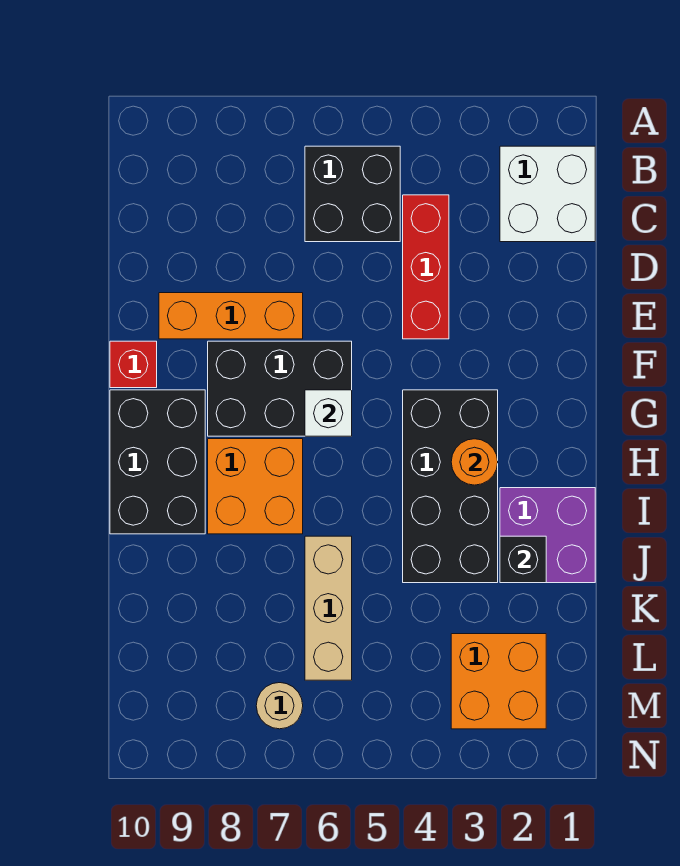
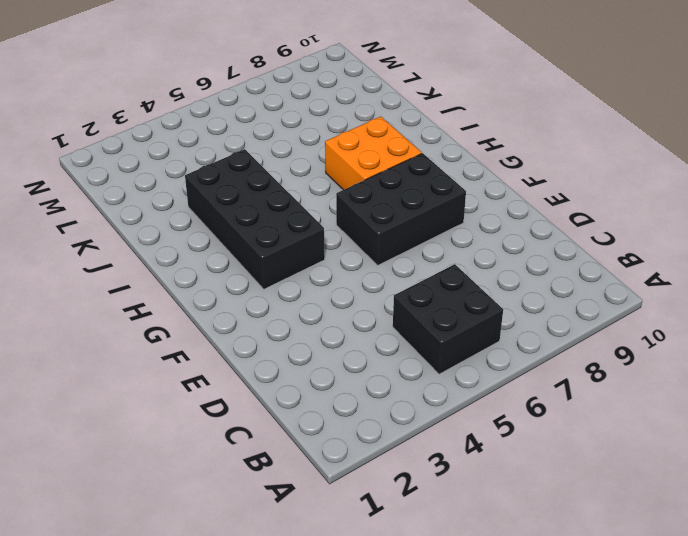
none -> white 2x2 brick [500,146,595,242]
none -> red 1x3 brick [403,195,449,339]
none -> orange 1x3 brick [159,293,303,339]

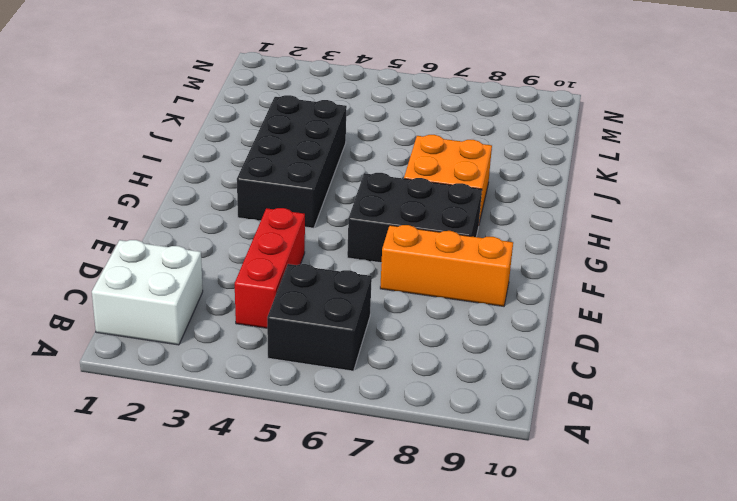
none -> red 1x1 brick [110,341,157,388]
none -> black 2x3 brick [110,390,205,534]
none -> purple 2x2 brick [500,488,595,583]

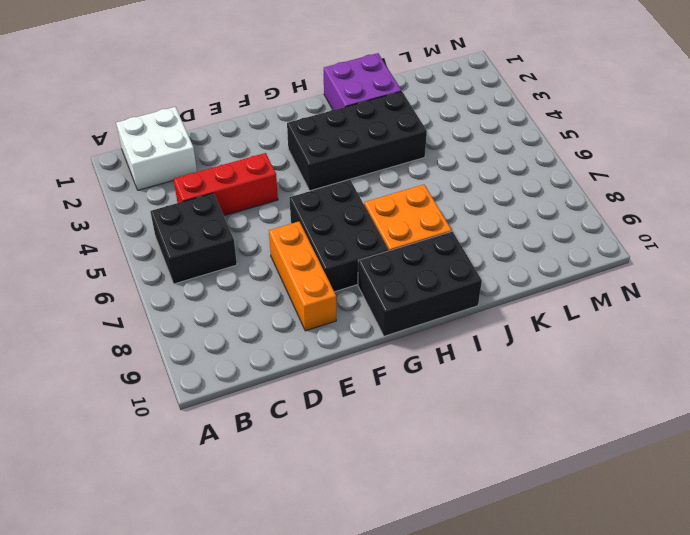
none -> red 1x1 brick [110,341,157,388]
none -> tan 1x3 brick [305,536,352,680]
none -> orange 2x2 brick [451,634,546,729]

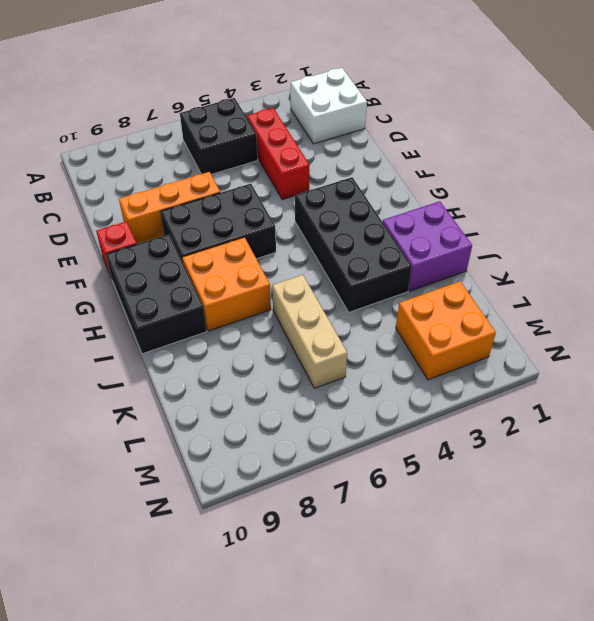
none -> tan 1x1 round brick [256,683,303,729]
none -> white 1x1 brick [305,390,352,436]
none -> orange 1x1 round brick [451,439,498,485]

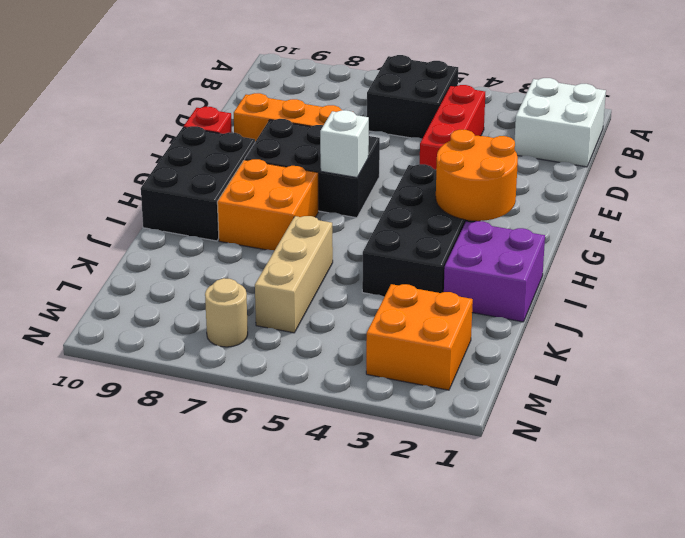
orange 2x2 round brick [436,130,518,221] -> orange 1x1 round brick [451,439,498,485]
none -> black 1x1 brick [500,536,546,583]

